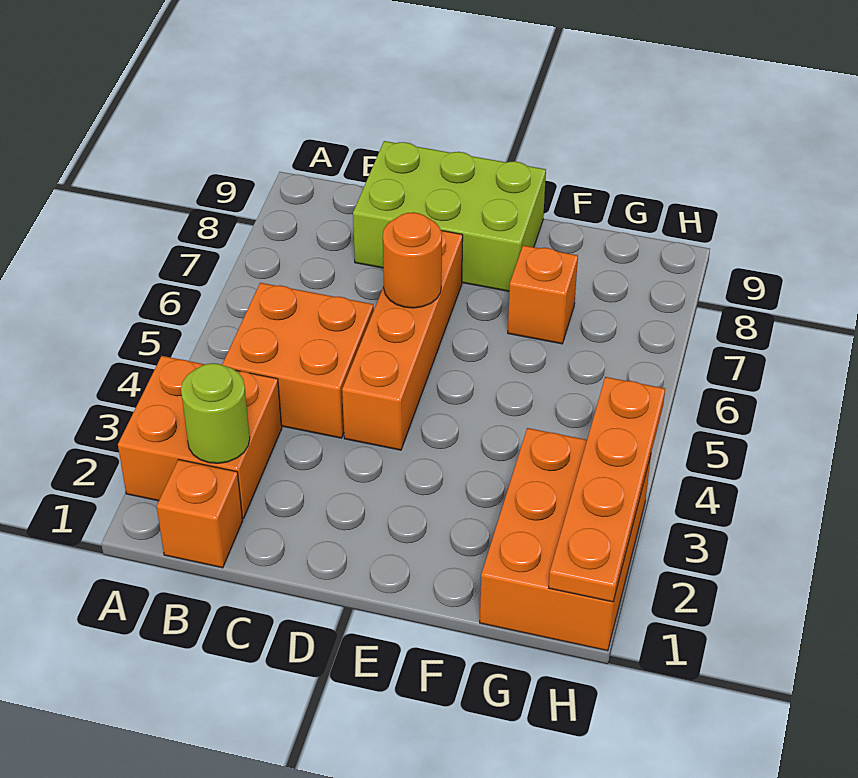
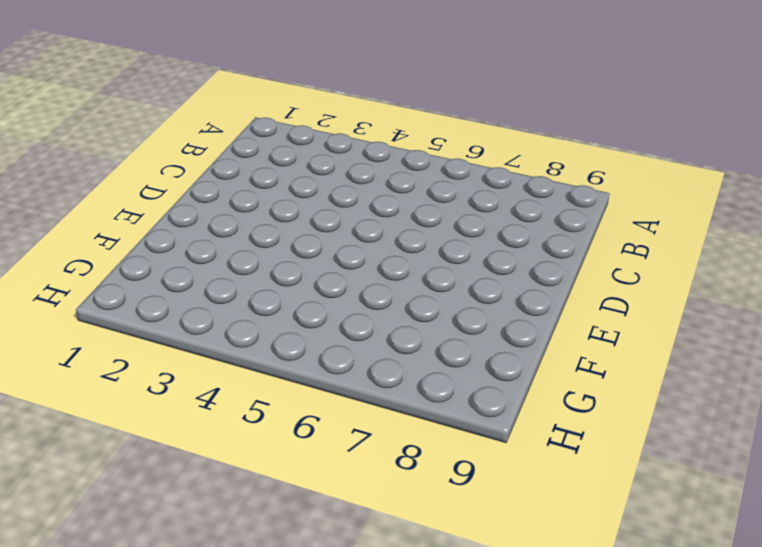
none -> orange 2x2 brick [118,356,282,519]
none -> orange 1x1 brick [157,459,243,568]

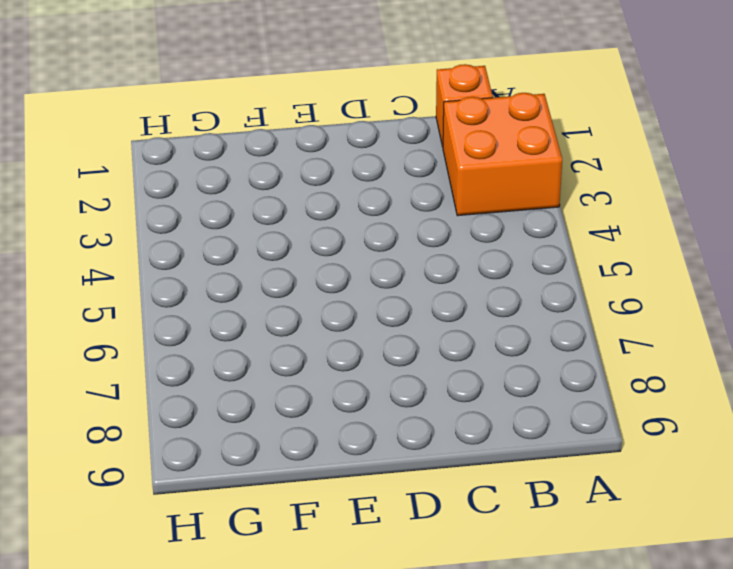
none -> orange 2x2 brick [222,283,374,438]
none -> lime 2x3 brick [353,141,546,291]

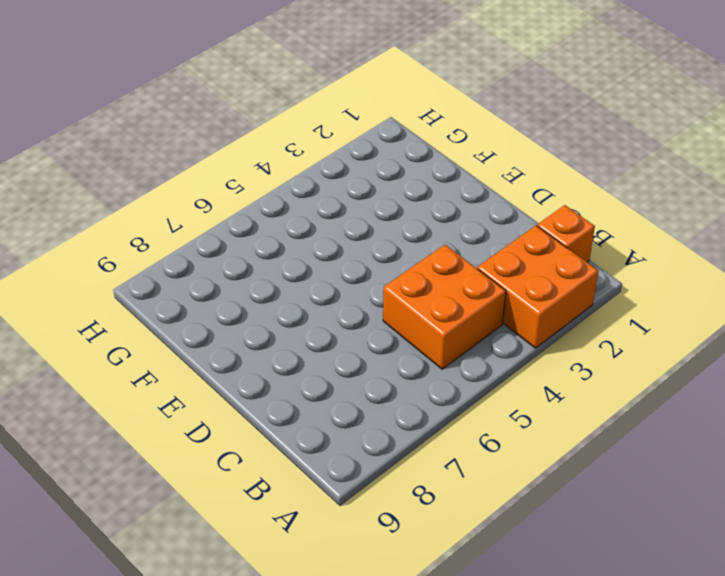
none -> lime 2x3 brick [353,141,546,291]
none -> orange 1x4 brick [342,231,463,450]

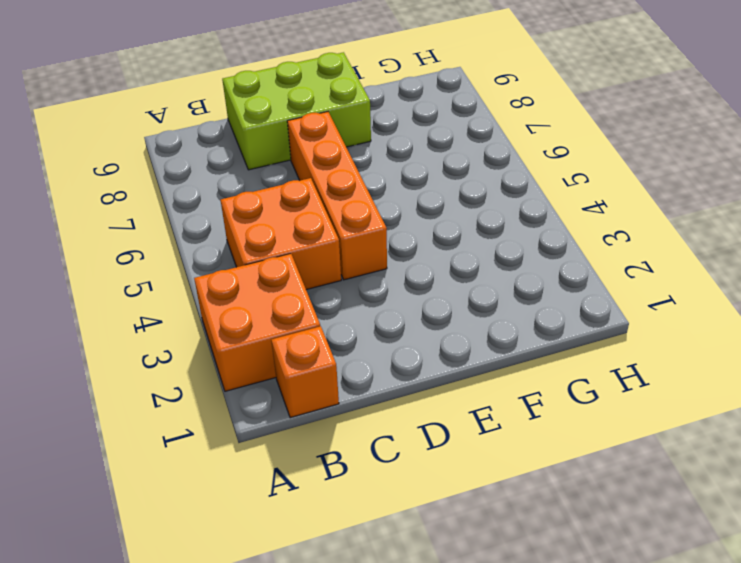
none -> orange 1x1 brick [508,245,578,344]
none -> orange 2x3 brick [480,428,651,651]

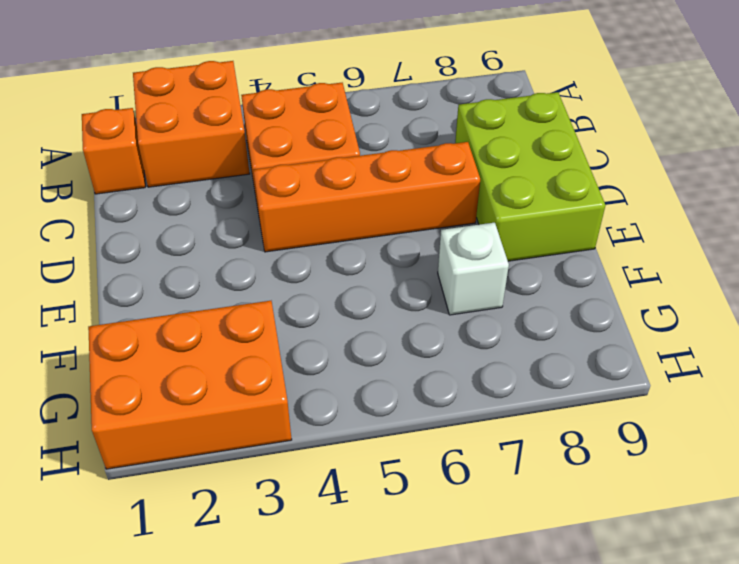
white 1x1 brick [438,223,509,315] -> orange 1x1 brick [508,245,578,344]
none -> lime 1x1 round brick [181,363,250,463]
none -> orange 1x1 round brick [383,212,442,308]

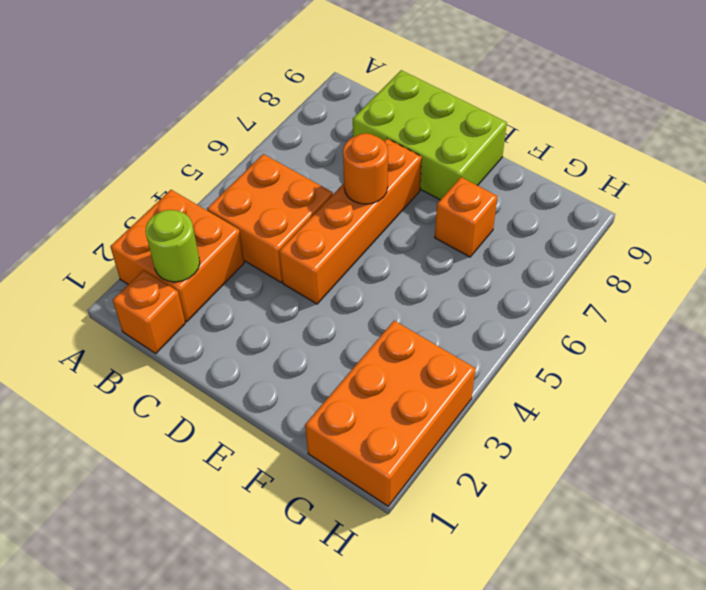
none -> orange 1x4 plate [549,377,665,602]

